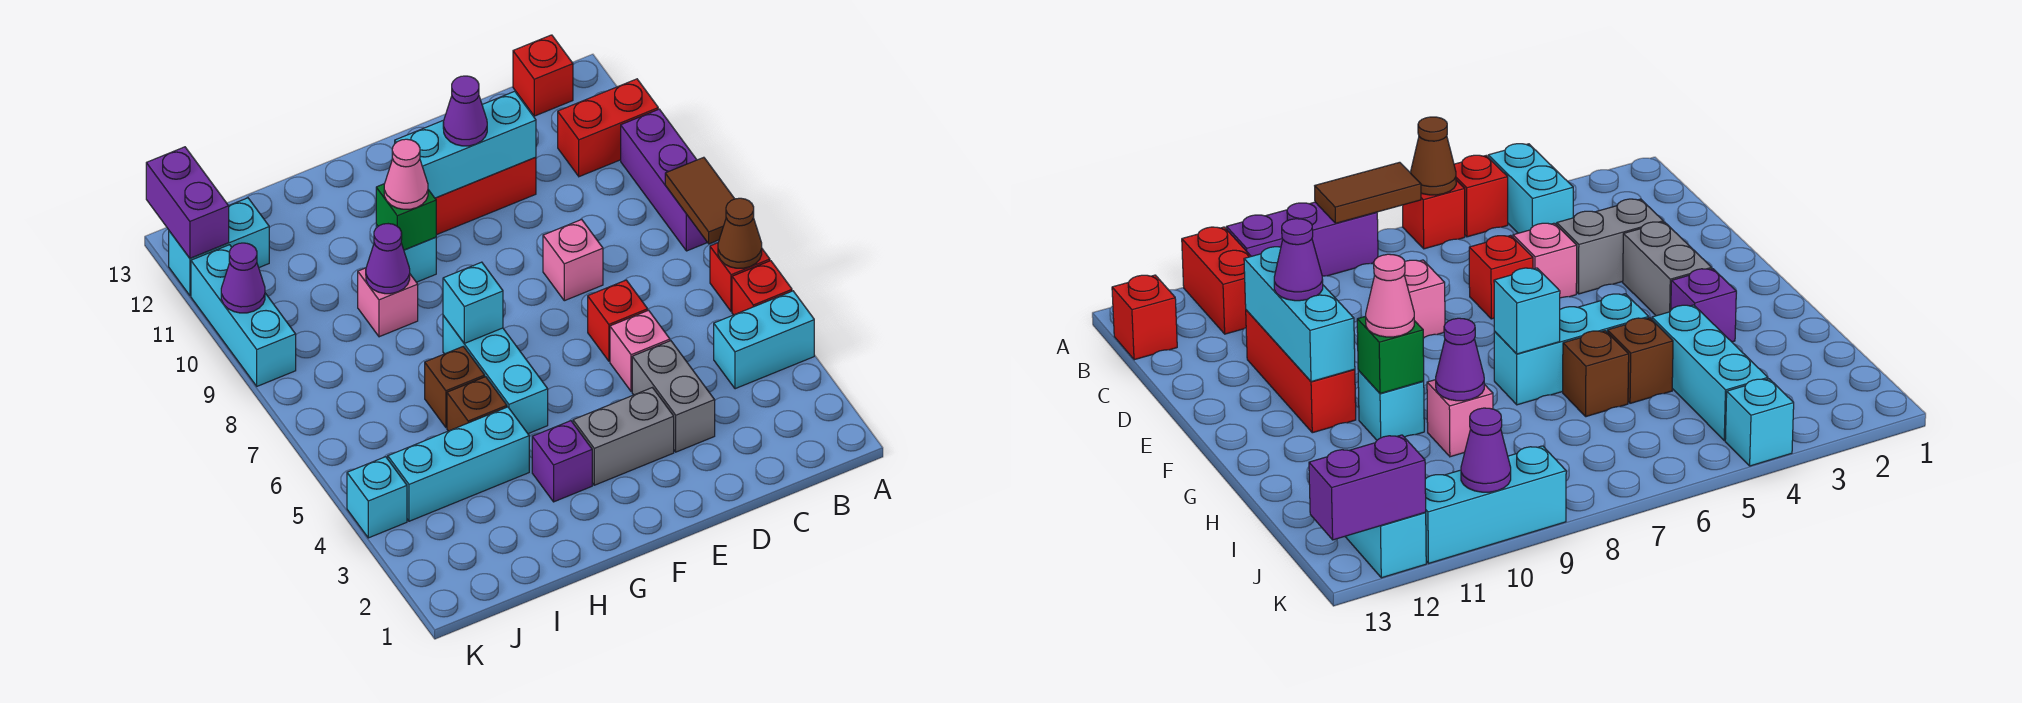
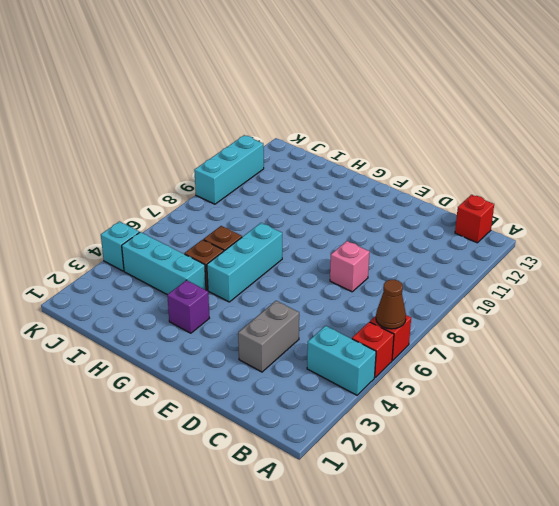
none -> purple 1x3 brick [621,109,707,251]
none -> red 1x2 brick [558,79,658,177]
none -> pink 1x1 brick [610,310,670,392]
none -> red 1x1 brick [588,280,648,361]

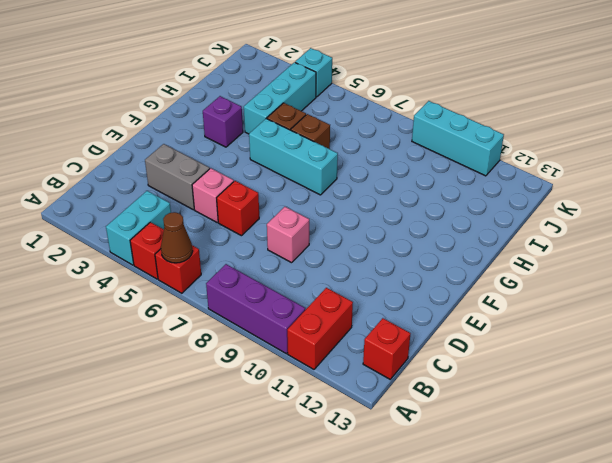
none -> red 1x3 brick [435,157,536,235]
none -> grey 1x2 brick [573,388,674,485]
none -> cyan 1x1 brick [376,225,436,282]
none -> pink 1x1 brick [358,268,418,337]

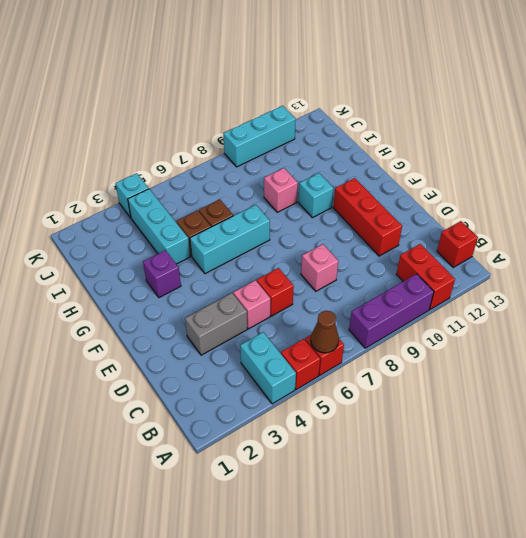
none -> grey 1x2 brick [573,388,674,485]
none -> cyan 1x2 brick [169,198,269,296]
none -> brown 1x2 tile [665,157,734,244]
none -> cyan 1x3 brick [395,91,536,198]

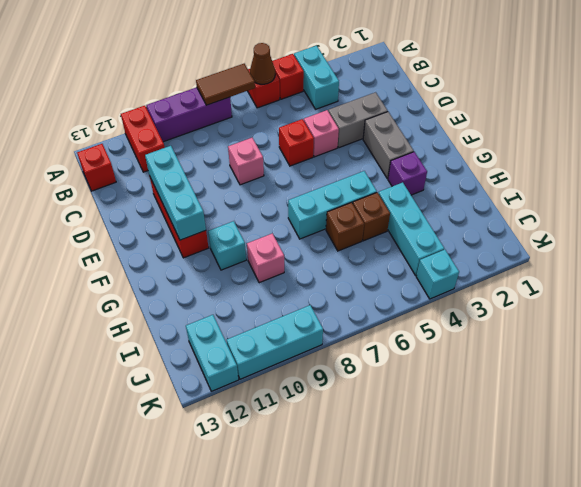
none -> cyan 1x1 brick [443,262,503,343]
none -> green 1x1 brick [376,184,436,250]
none -> purple 1x1 cone [366,224,410,294]
none -> purple 1x1 cone [221,243,265,313]

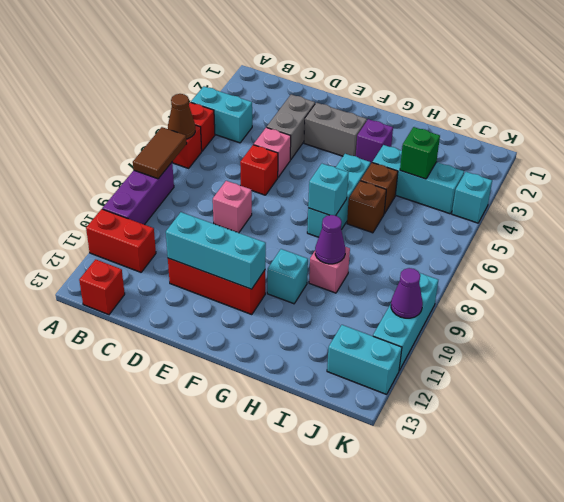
green 1x1 brick [400,127,440,179] -> green 1x1 brick moved to [376,184,436,250]
none -> purple 1x2 brick [146,147,229,258]
none -> purple 1x1 cone [443,76,487,146]
none -> pink 1x1 cone [384,139,428,209]

